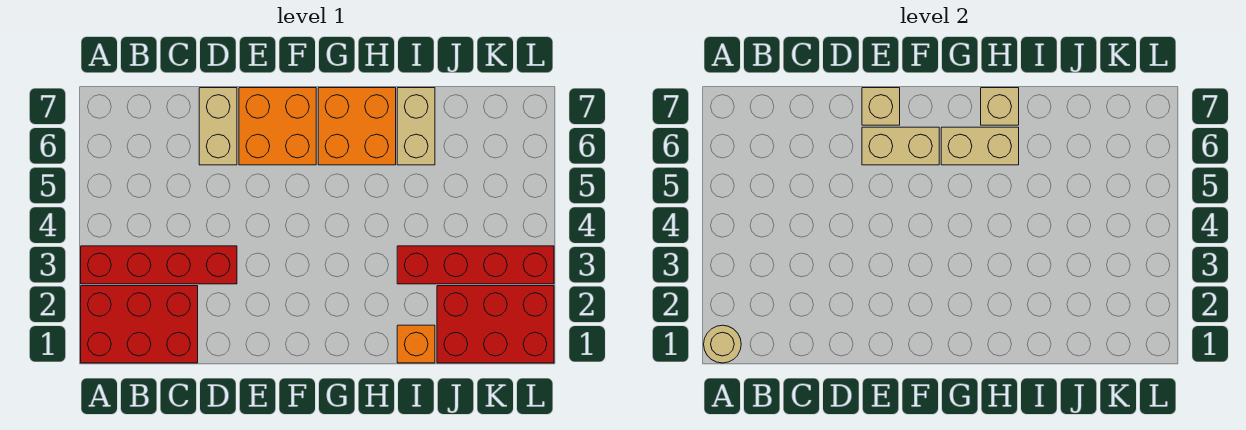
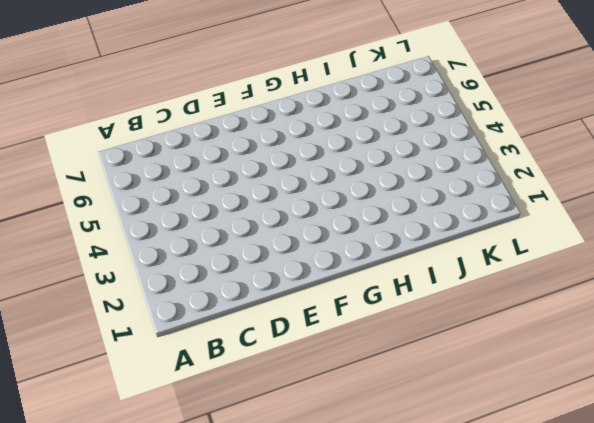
none -> red 2x3 brick [81,286,198,363]
none -> red 1x4 brick [81,246,237,284]
none -> tan 1x2 brick [199,88,237,165]

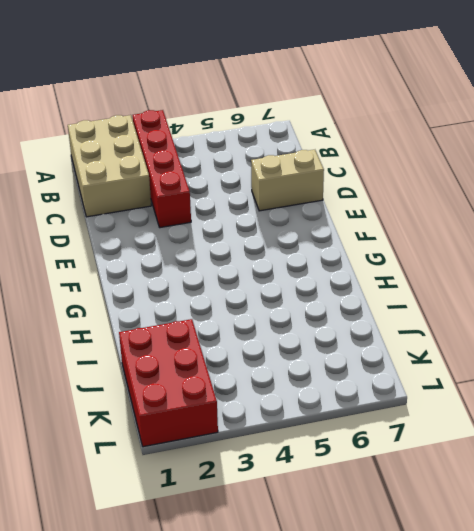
tan 2x3 brick [68,115,151,217] -> red 2x3 brick [81,286,198,363]
none -> orange 2x2 brick [239,88,316,165]
none -> orange 2x2 brick [318,88,396,165]
none -> orange 1x1 brick [397,325,435,363]

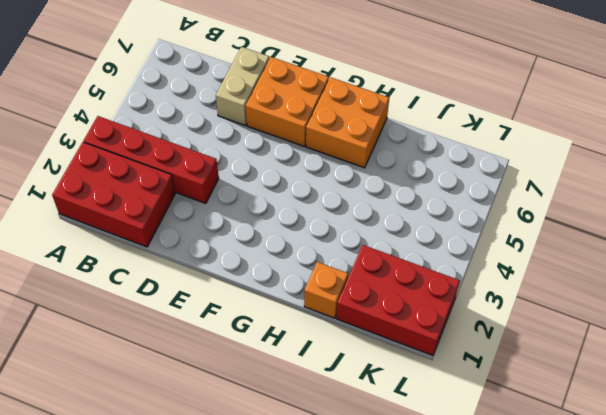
none -> red 1x4 brick [397,246,554,284]
none -> tan 1x2 brick [397,88,435,165]
none -> tan 1x1 round brick [704,325,741,363]

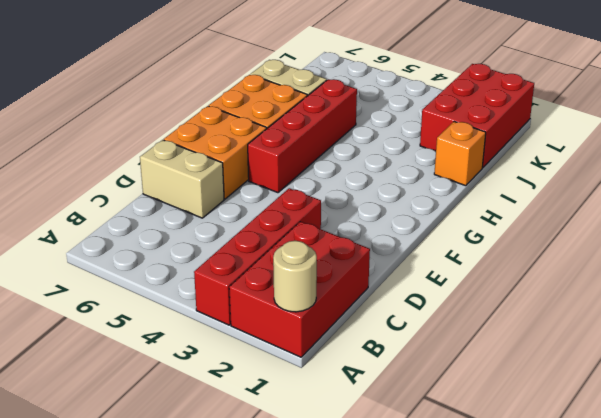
red 1x4 brick [248,79,357,193] -> red 1x4 brick moved to [397,246,554,284]
none -> tan 1x2 brick [862,127,939,165]
none -> tan 1x1 brick [862,88,900,125]
none -> tan 1x2 brick [941,127,1019,165]

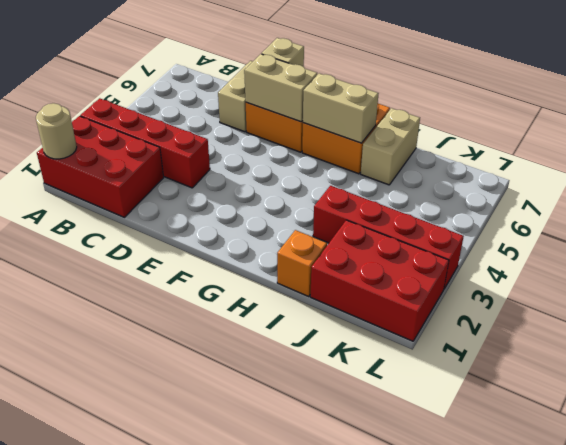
none -> tan 1x1 brick [981,88,1019,125]

